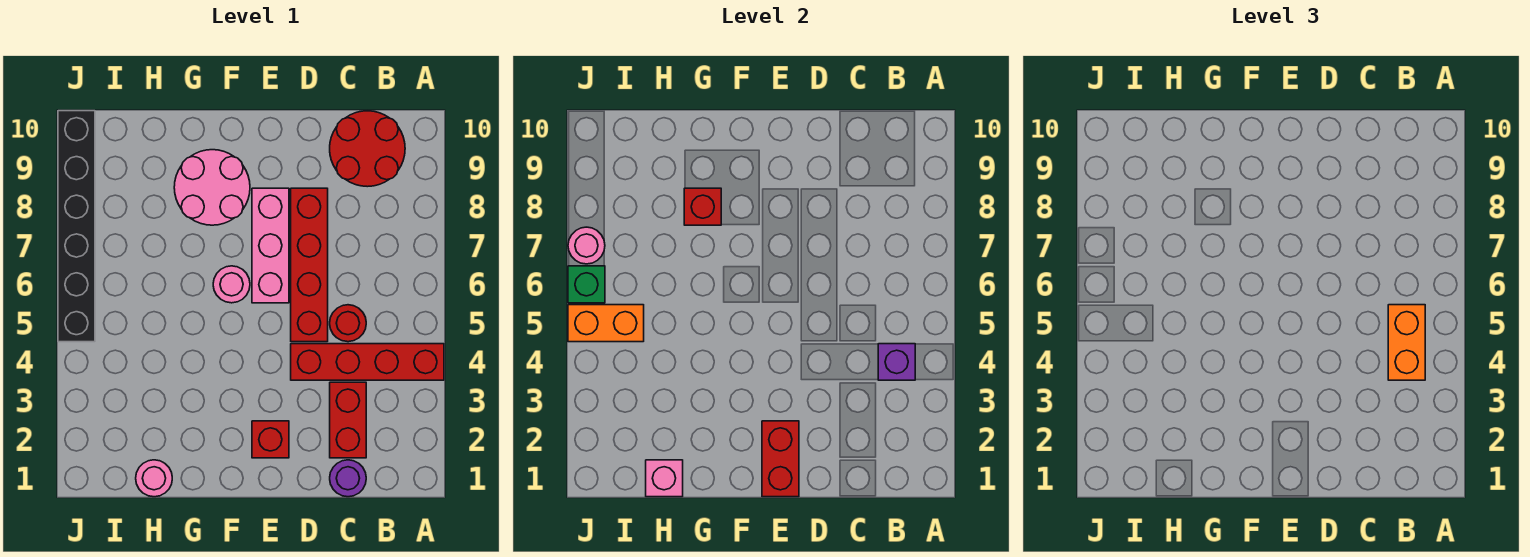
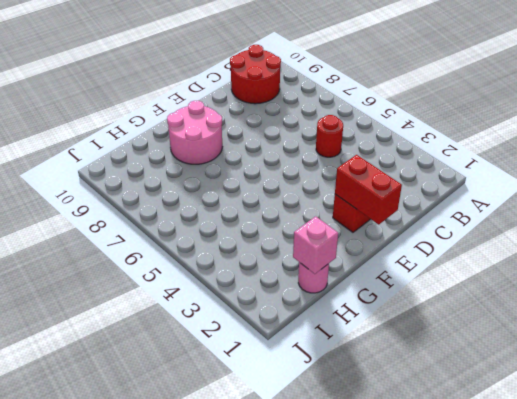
none -> red 1x4 brick [291,344,444,380]
none -> purple 1x1 round brick [330,460,366,497]
none -> red 1x2 brick [330,382,366,458]

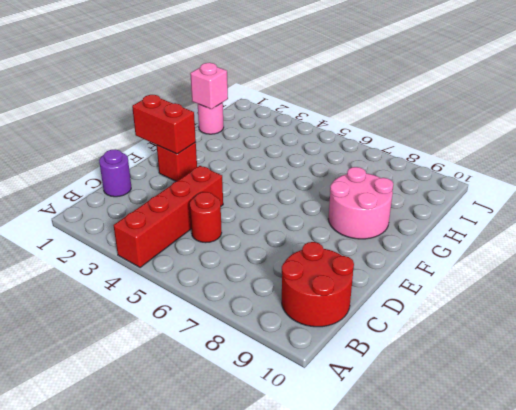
none -> red 1x2 brick [330,382,366,458]
none -> red 1x4 brick [291,188,328,342]
none -> pink 1x3 brick [252,188,289,303]

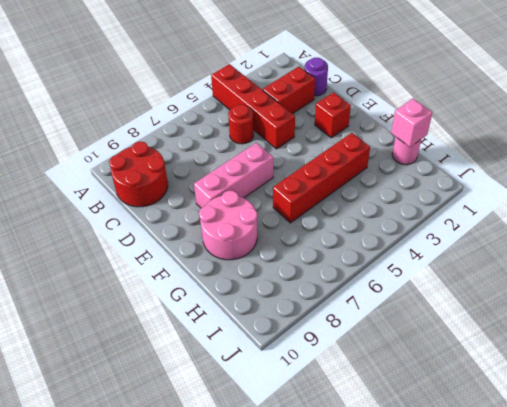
red 1x4 brick [273,133,370,223] -> red 1x4 brick moved to [291,188,328,342]
none -> pink 1x1 round brick [213,266,250,303]
none -> black 1x6 brick [58,111,95,342]
none -> purple 1x1 brick [878,344,915,380]

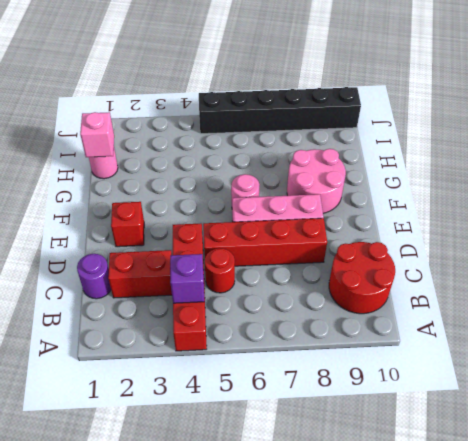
none -> red 1x2 brick [762,421,799,497]
none -> red 1x1 brick [684,188,721,225]
none -> orange 1x2 brick [568,305,644,342]

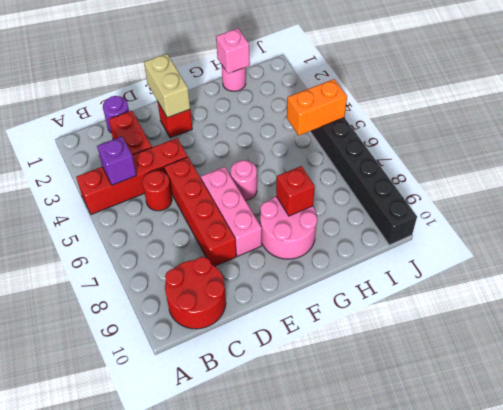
tan 1x2 brick [144,54,190,118] -> red 1x2 brick [762,421,799,497]
none -> green 1x1 brick [568,266,605,303]
none -> pink 1x1 round brick [568,227,605,264]
none -> orange 1x2 brick [1388,305,1425,380]

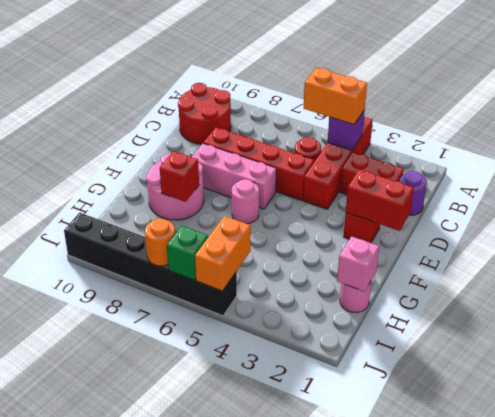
orange 1x1 round brick [145,218,175,266] -> pink 1x1 round brick [568,227,605,264]

